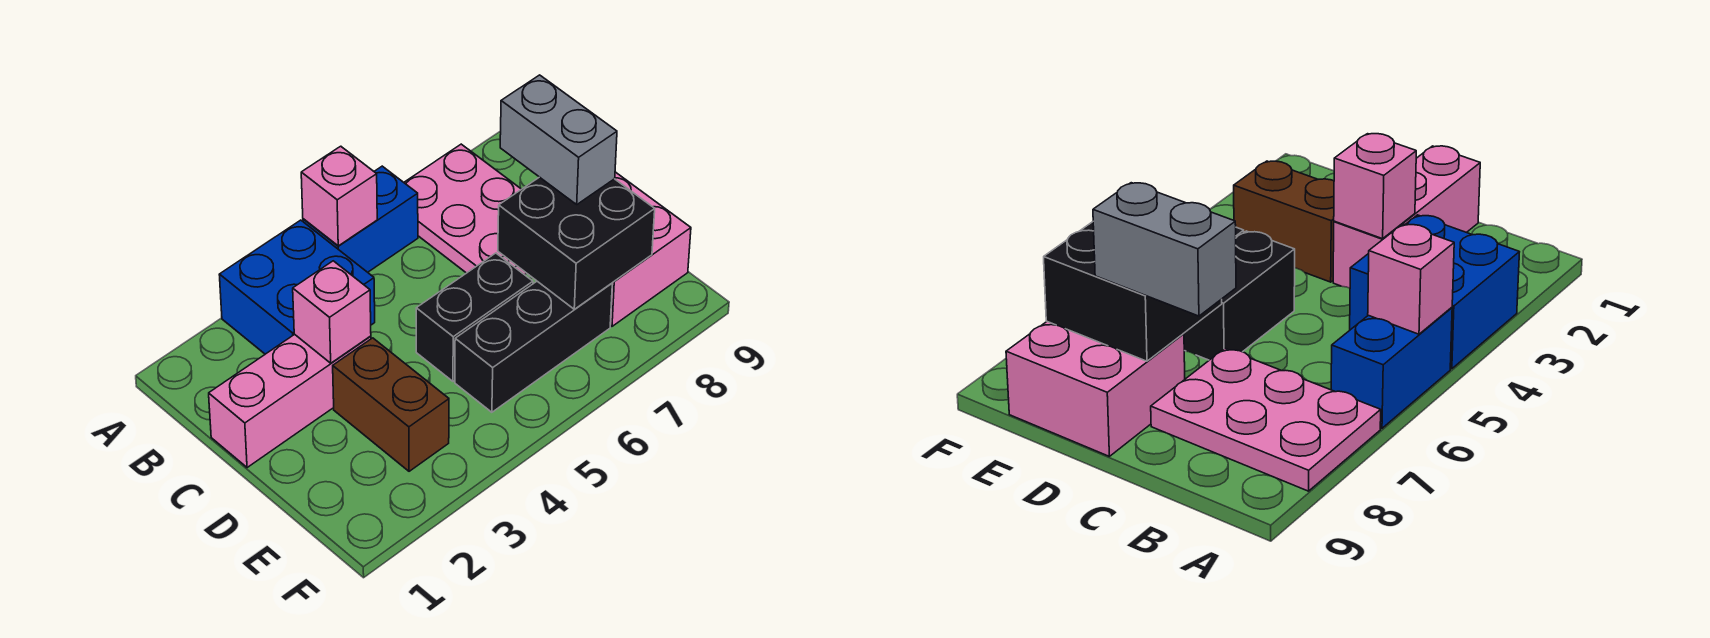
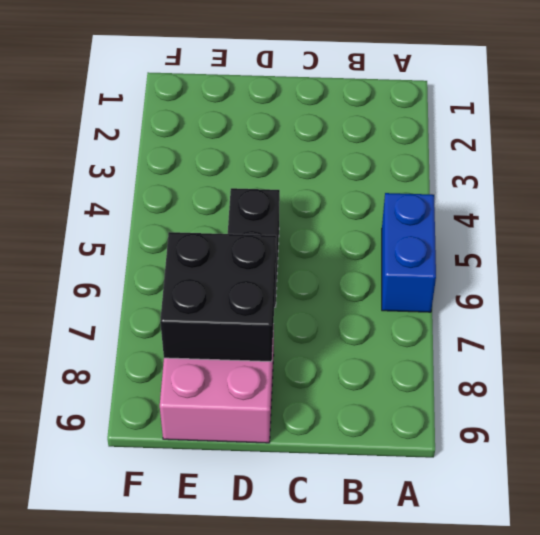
none -> blue 2x2 brick [219,220,375,354]
none -> pink 2x3 plate [404,144,526,275]
none -> pink 1x3 brick [209,334,371,468]

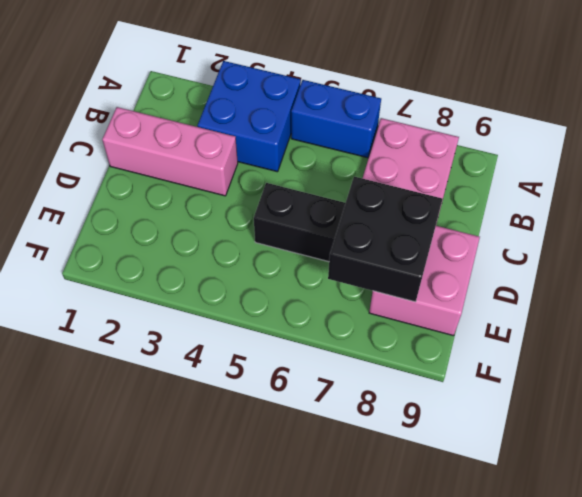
none -> brown 1x2 brick [333,338,449,471]
none -> black 1x3 brick [455,281,612,412]
none -> pink 1x1 brick [301,146,377,246]

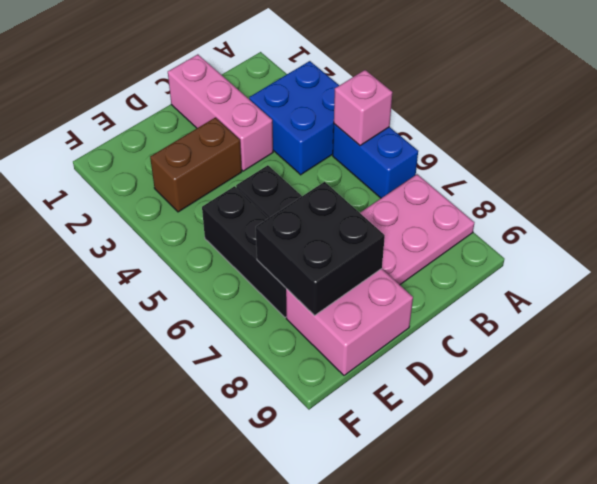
none -> pink 1x1 brick [293,261,371,363]
none -> grey 1x2 brick [500,75,617,204]

